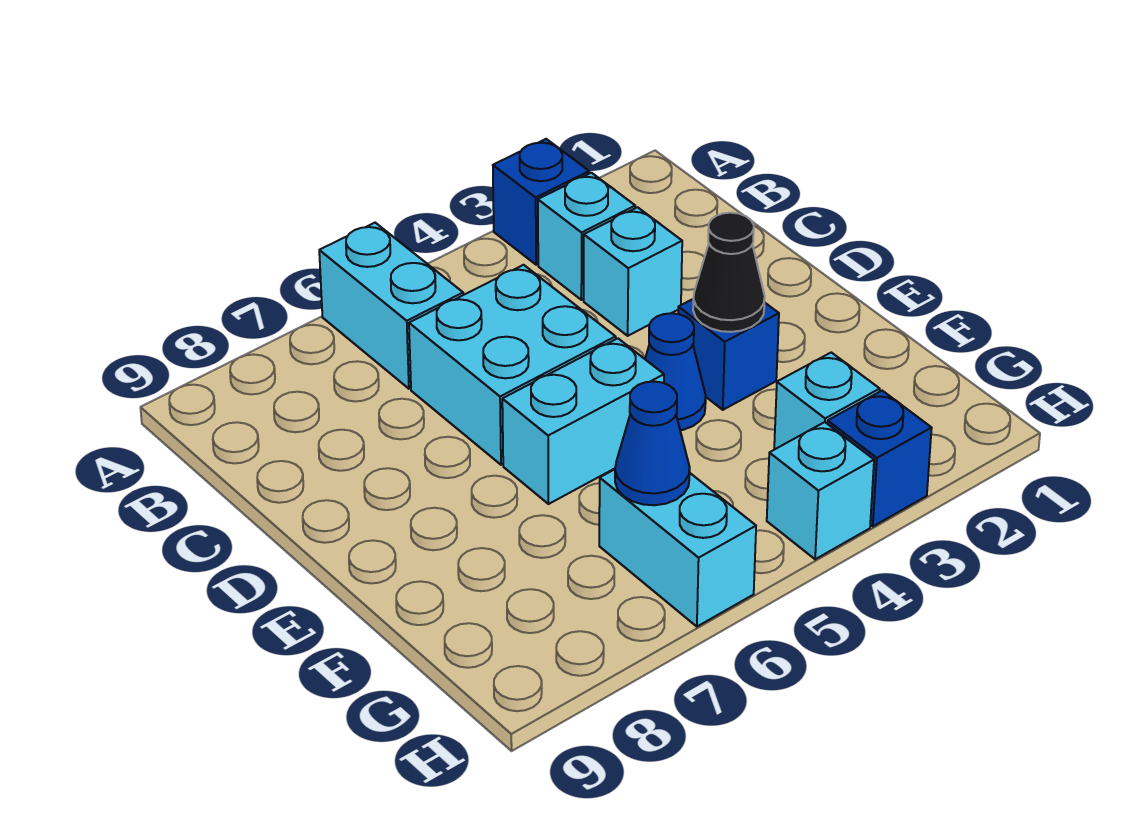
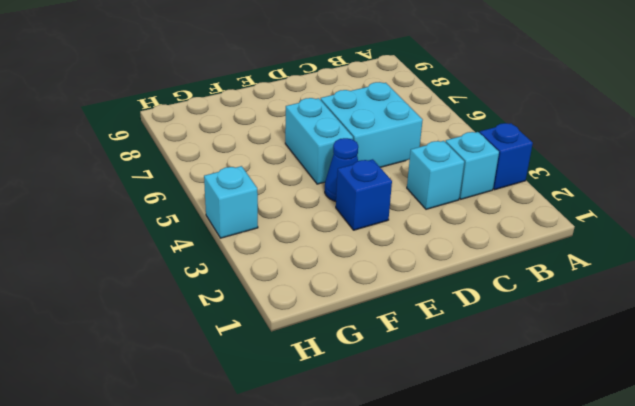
none -> cyan 1x2 brick [319,223,463,389]
none -> cyan 1x1 brick [774,352,880,450]
none -> cyan 1x2 brick [599,469,756,627]

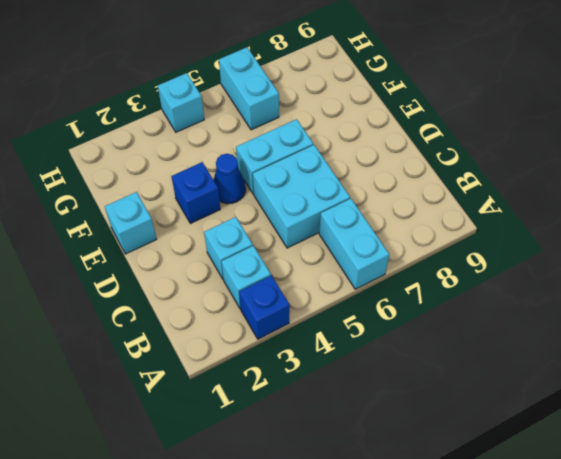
cyan 1x1 brick [105,192,156,254] -> cyan 1x1 brick moved to [774,352,880,450]
none -> blue 1x1 brick [827,391,932,526]
none -> black 1x1 cone [693,213,765,332]
none -> blue 1x1 cone [615,381,690,505]

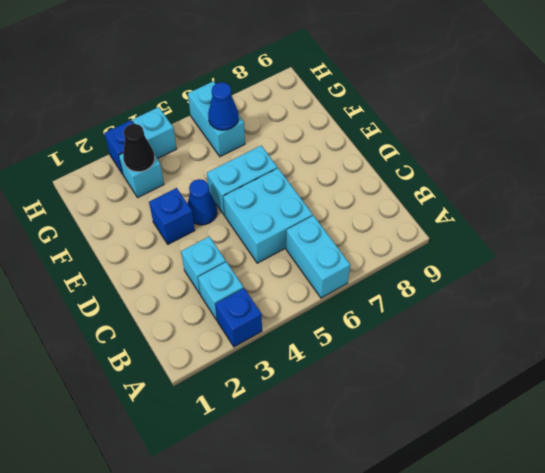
black 1x1 cone [123,124,155,172] -> black 1x1 cone moved to [693,213,765,332]

